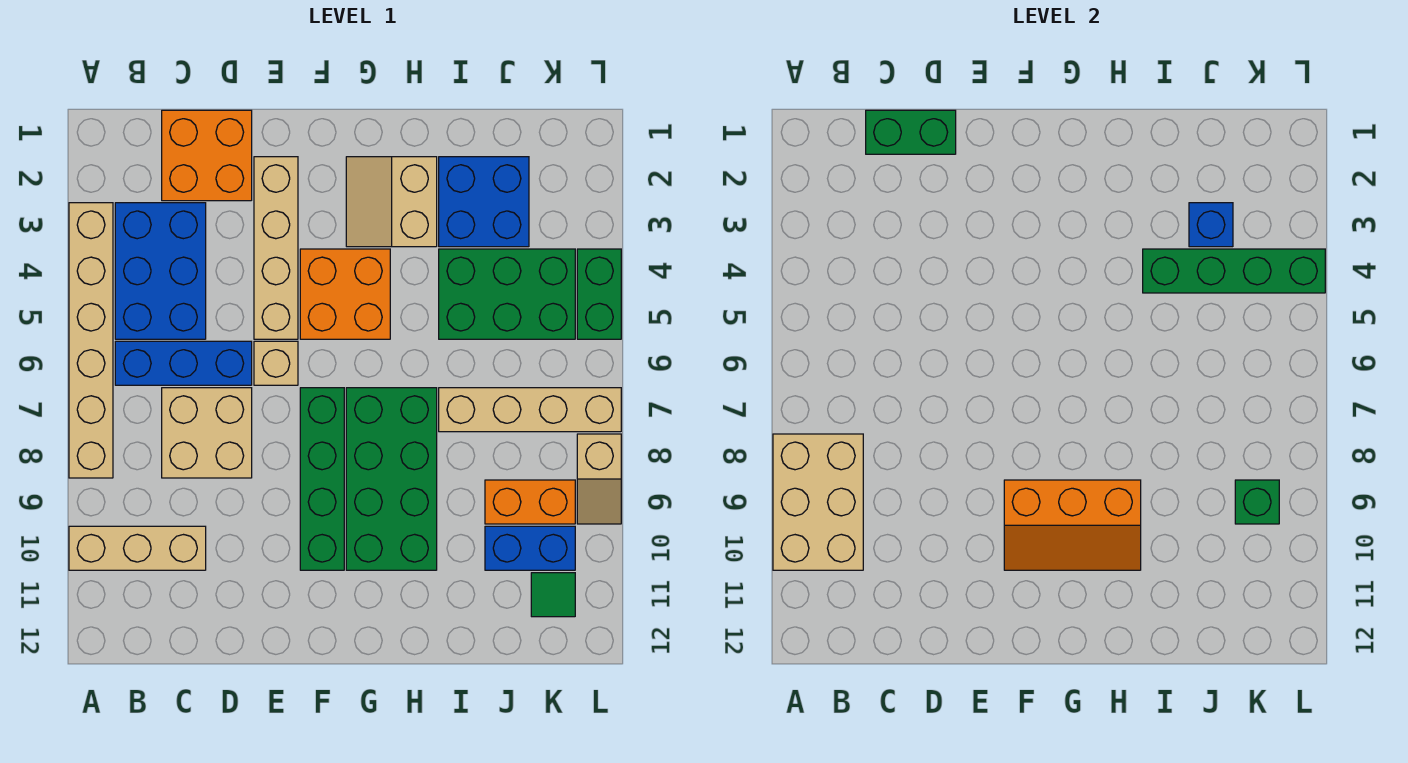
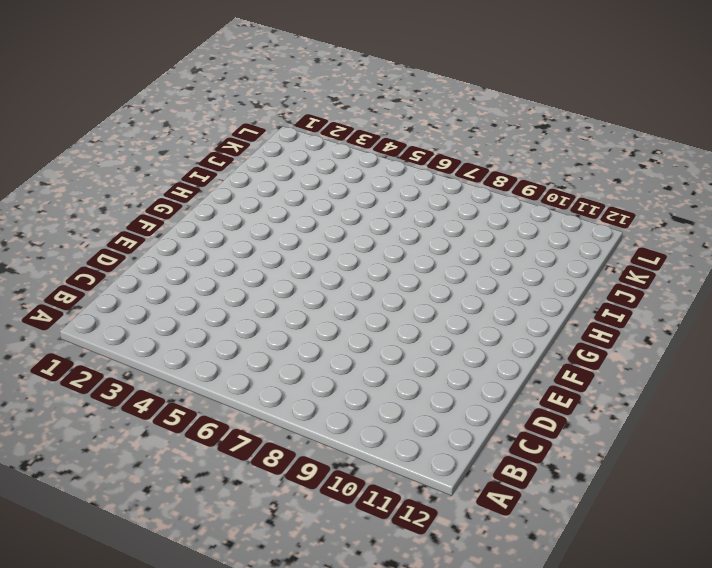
none -> tan 1x6 brick [69,203,113,478]
none -> tan 1x3 brick [69,526,206,570]
none -> blue 2x3 brick [115,203,206,339]

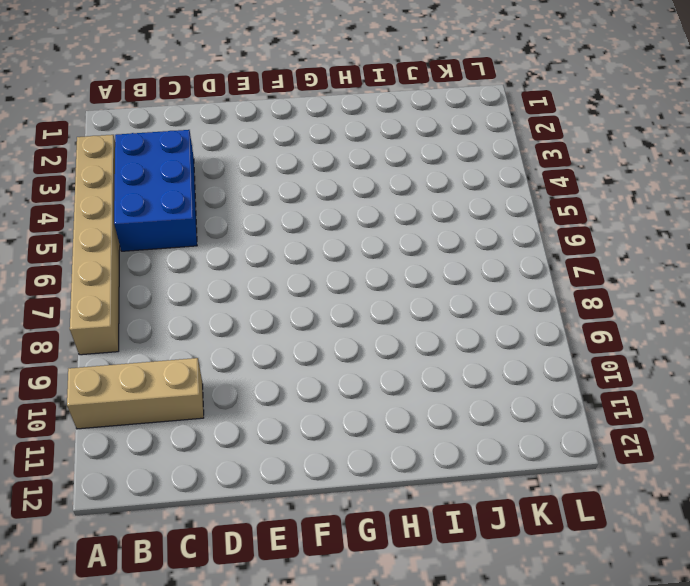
none -> blue 1x3 brick [115,341,252,385]
none -> orange 2x2 brick [162,110,252,201]
none -> tan 2x2 brick [162,388,252,478]

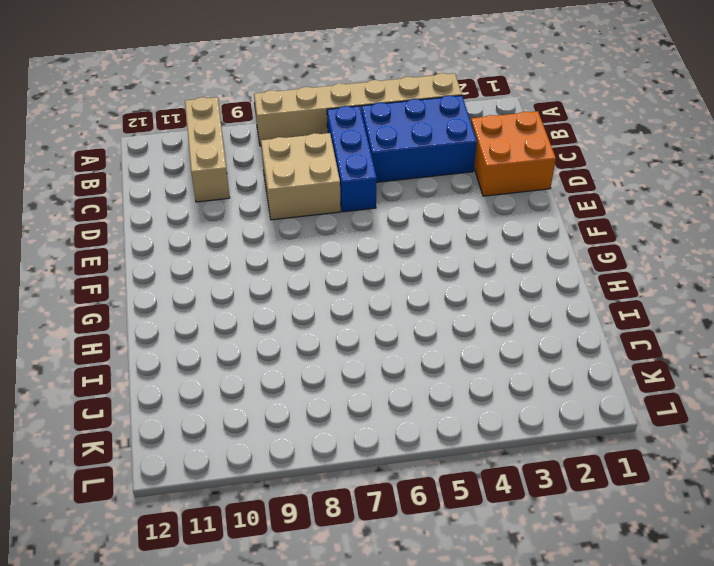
none -> tan 1x4 brick [254,157,298,339]
none -> tan 1x1 brick [254,341,298,385]
none -> orange 2x2 brick [300,249,390,339]

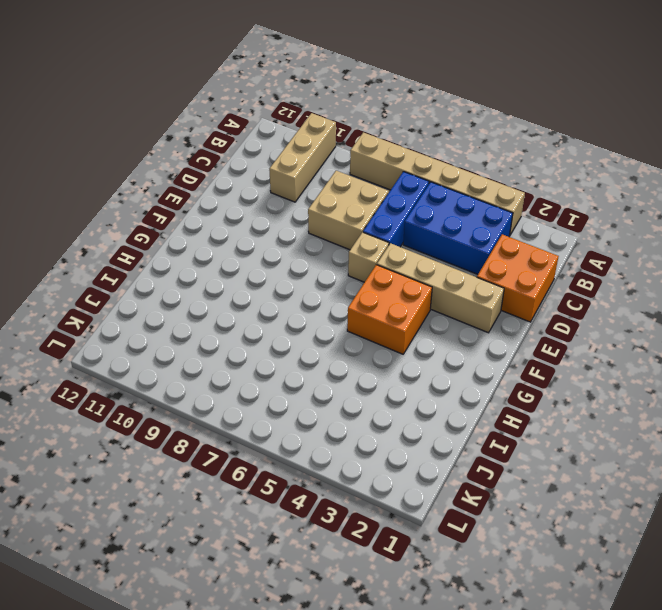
none -> green 1x4 brick [300,388,344,570]
none -> tan 2x2 slope [346,157,437,247]
none -> green 2x4 brick [346,388,437,570]

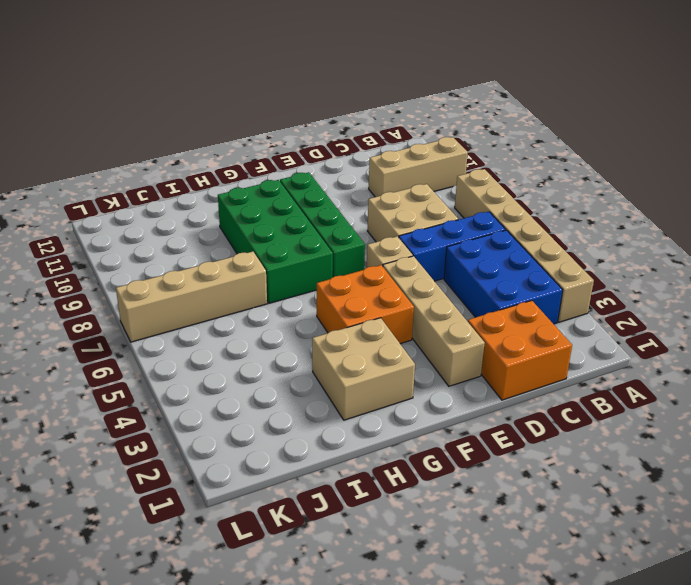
tan 2x2 brick [312,318,415,420] -> tan 2x2 slope [346,157,437,247]
none -> blue 2x2 brick [439,157,529,247]
none -> green 2x3 brick [439,249,575,339]
none -> orange 1x2 brick [485,480,575,524]

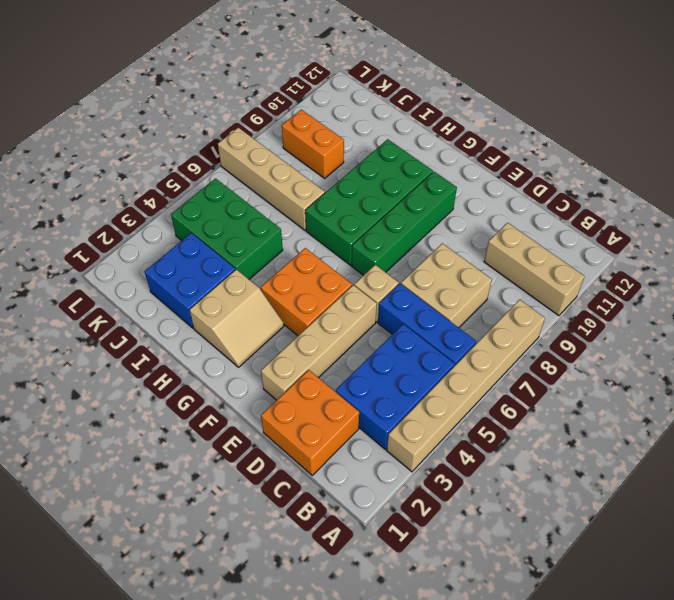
none -> blue 1x2 brick [485,526,575,570]
none -> green 1x1 tile [531,573,575,617]
none -> green 1x2 brick [577,249,621,339]

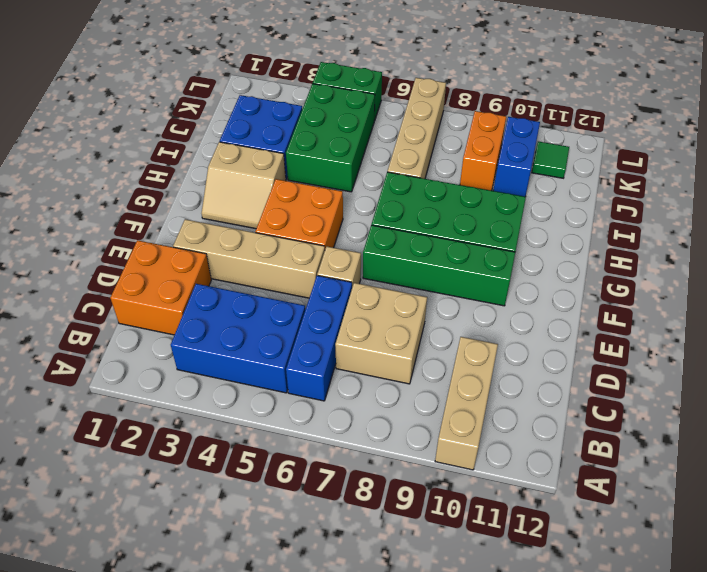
none -> tan 1x6 brick [69,203,113,478]
none -> tan 1x2 slope [577,434,621,524]
none -> tan 2x3 brick [773,434,863,570]

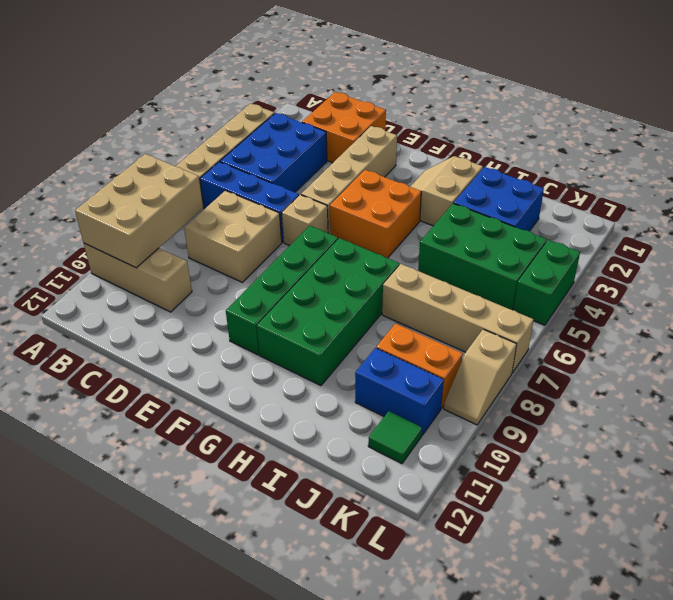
none -> green 1x2 brick [866,110,956,154]
none -> orange 2x3 slope [1004,480,1141,570]
none -> green 1x4 brick [1143,249,1325,293]

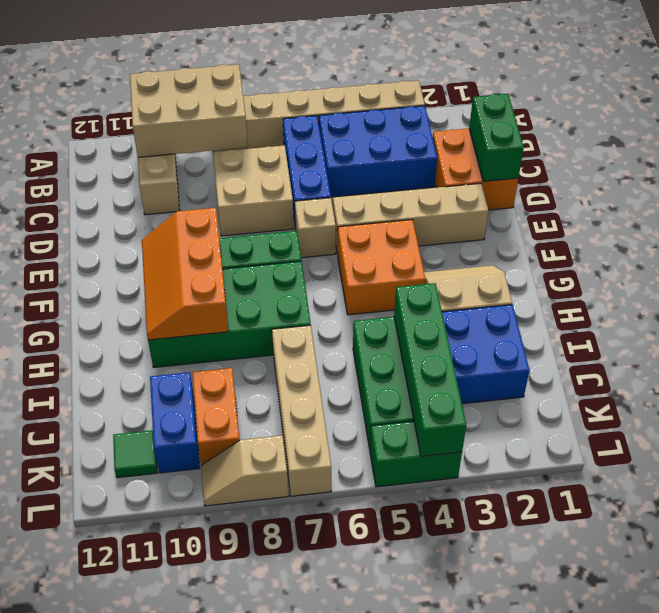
none -> blue 1x1 brick [1189,203,1233,247]
none -> green 1x1 brick [1235,480,1279,524]

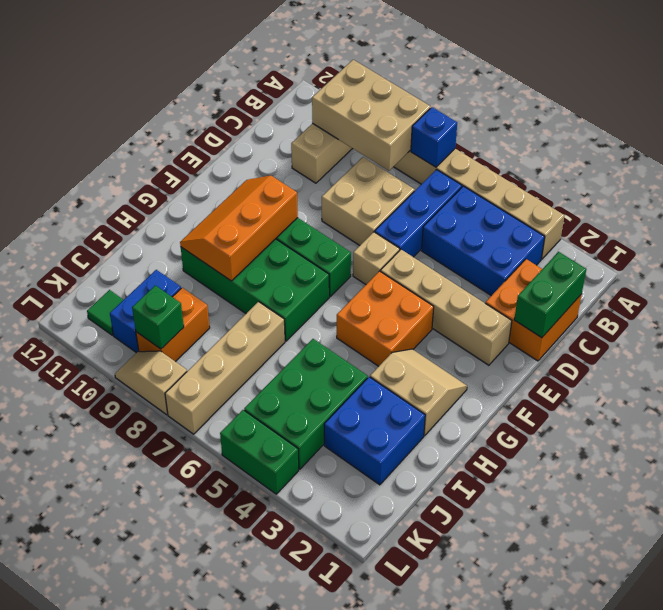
blue 1x1 brick [411,107,457,167] -> blue 1x1 brick moved to [1189,203,1233,247]
none -> green 1x4 brick [1143,249,1325,293]

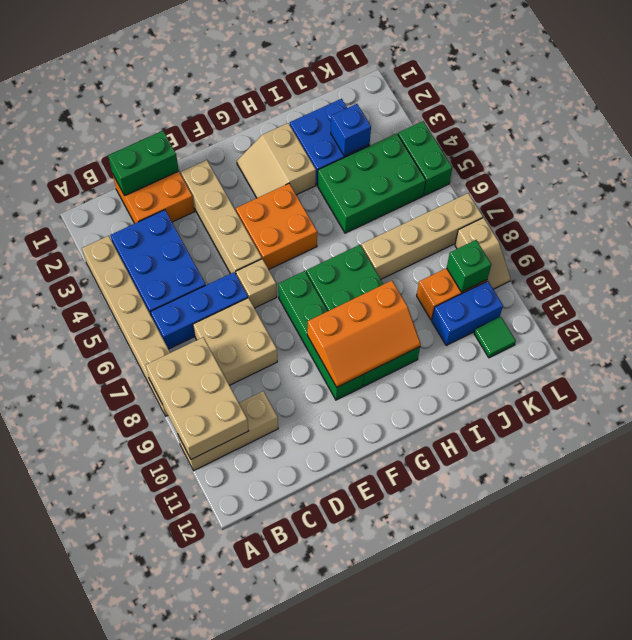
none -> green 1x4 brick [1143,249,1325,293]

